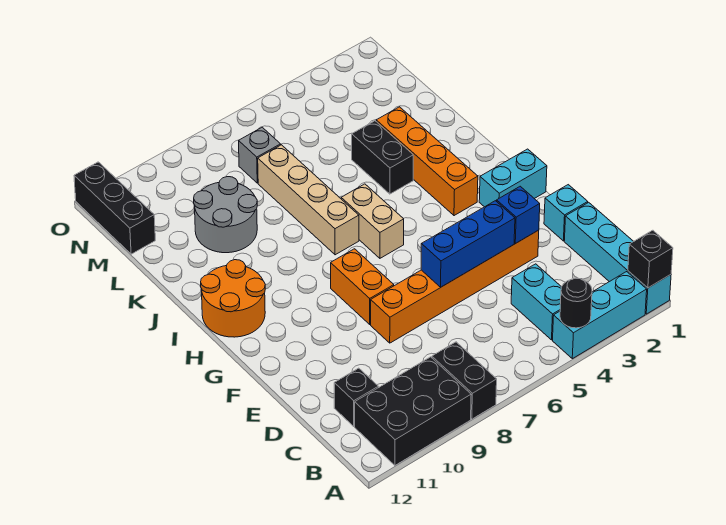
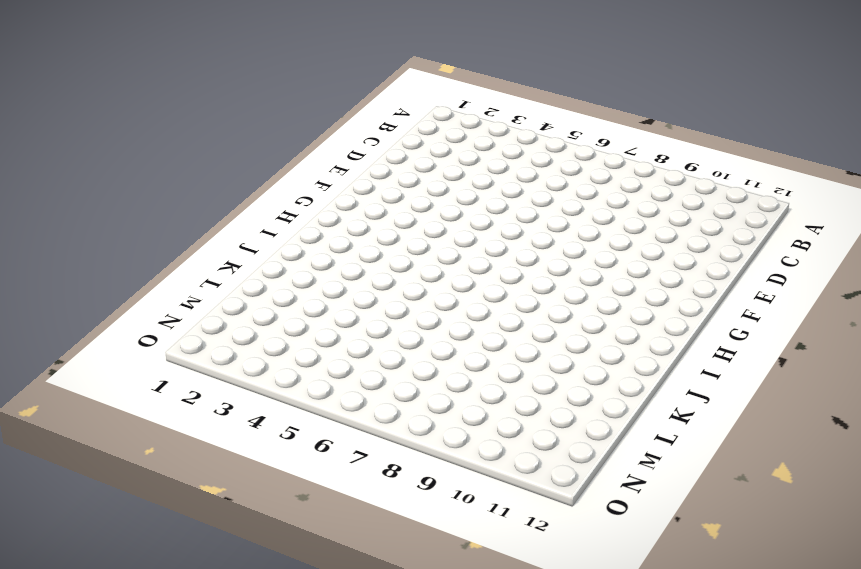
none -> cyan 1x4 brick [564,202,671,314]
none -> cyan 1x3 brick [553,272,647,359]
none -> black 1x2 brick [432,342,497,419]

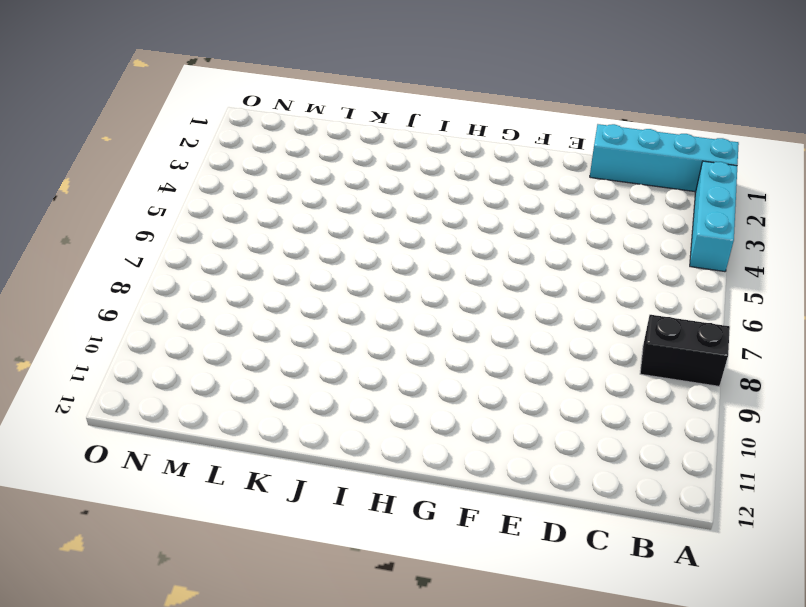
none -> black 2x3 brick [355,357,471,465]
none -> cyan 1x2 brick [511,264,561,340]
none -> black 1x1 brick [334,368,378,426]

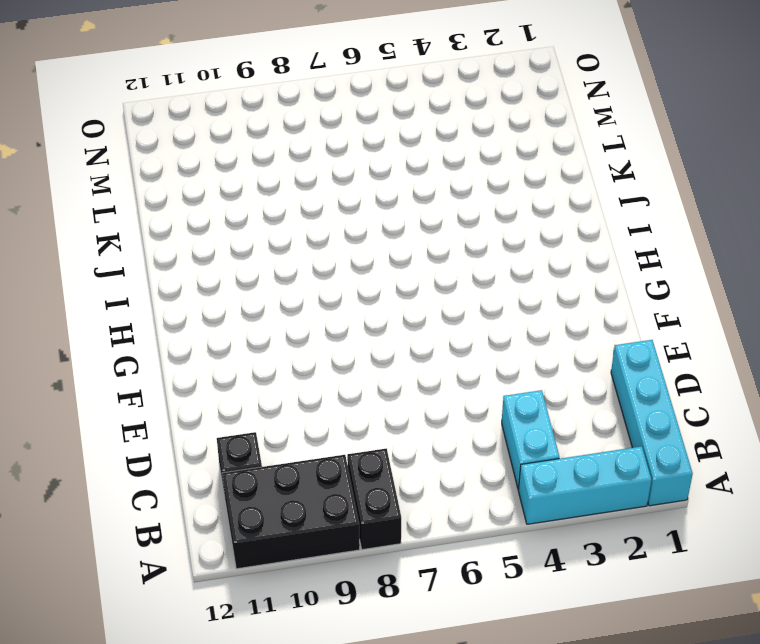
none -> cyan 1x1 brick [544,185,588,241]
none -> orange 1x6 brick [371,230,539,343]
none -> orange 1x2 brick [331,249,394,324]

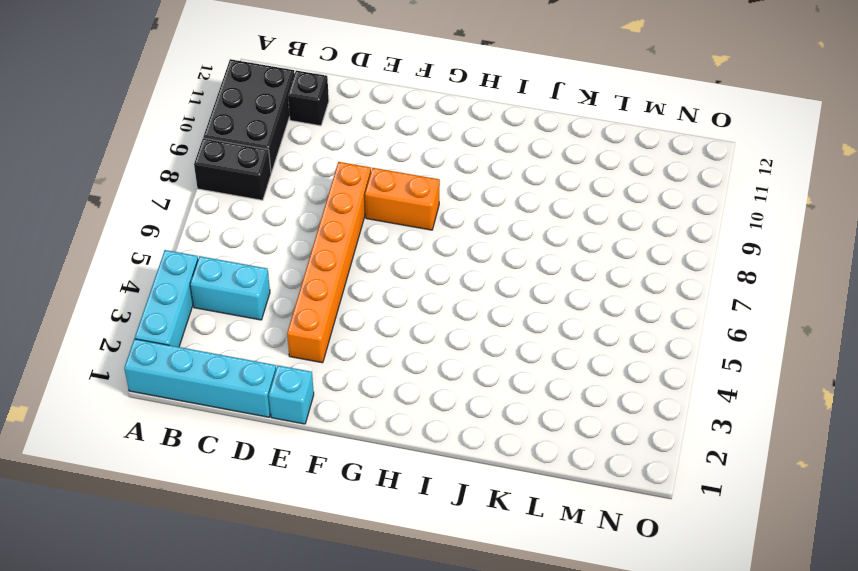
none -> cyan 1x2 brick [479,149,547,207]
none -> orange 1x4 brick [376,107,478,216]
none -> tan 1x2 brick [341,184,404,258]

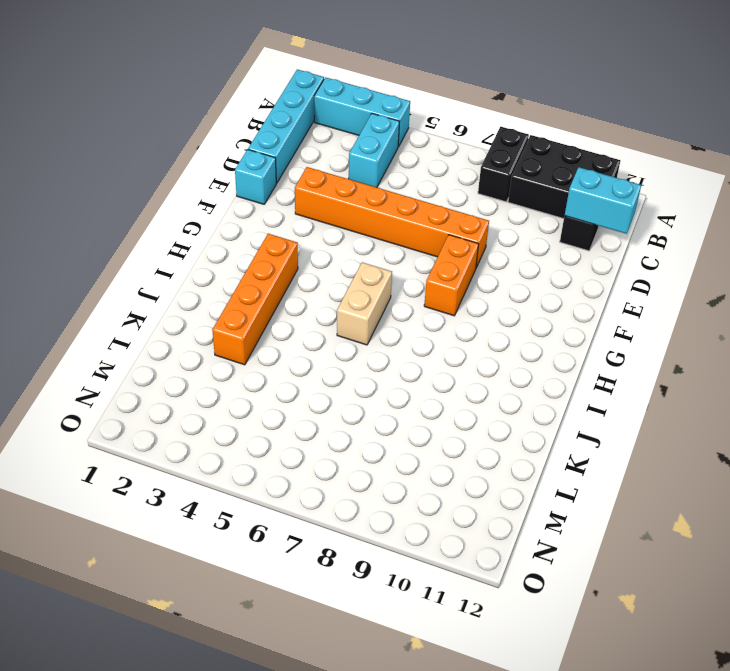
cyan 1x2 brick [565,167,641,234] -> cyan 1x2 brick moved to [479,149,547,207]
none -> orange 2x2 round brick [201,260,265,337]
none -> tan 1x4 brick [258,145,359,255]
none -> black 1x2 brick [352,121,413,194]

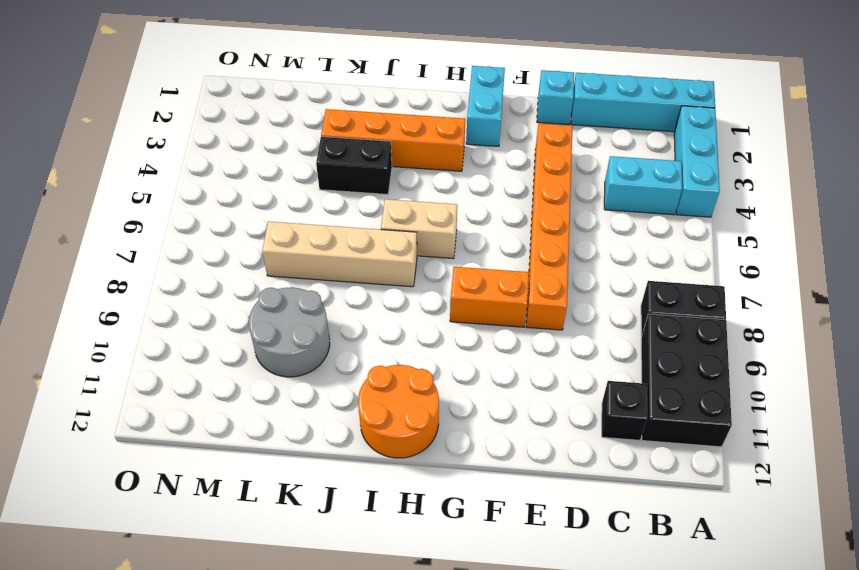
none -> grey 1x1 brick [239,127,281,183]
none -> black 1x3 brick [74,162,155,254]
none -> black 1x1 brick [628,230,673,288]

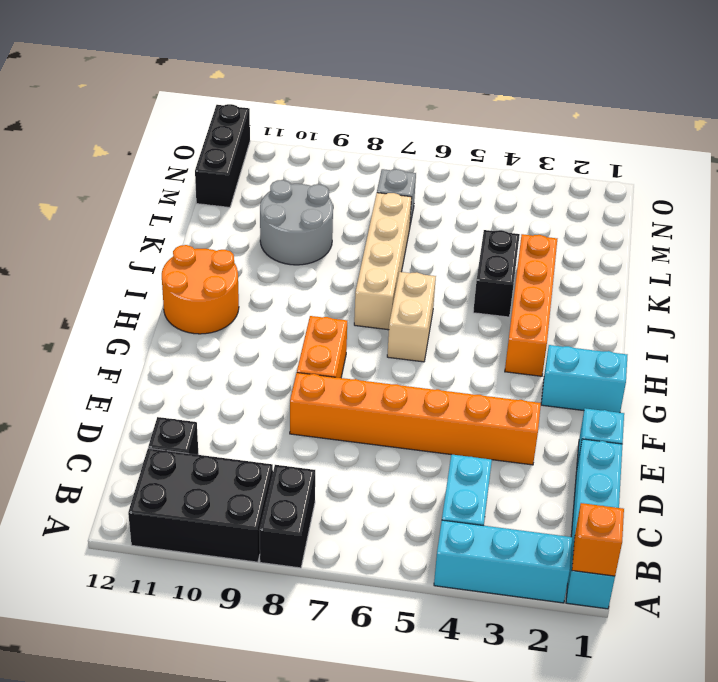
orange 1x1 brick [572,503,624,576] -> black 1x1 brick [628,230,673,288]
none -> black 1x1 round brick [560,278,592,328]
none -> blue 1x1 brick [497,186,540,244]
none -> blue 1x3 brick [421,201,515,287]

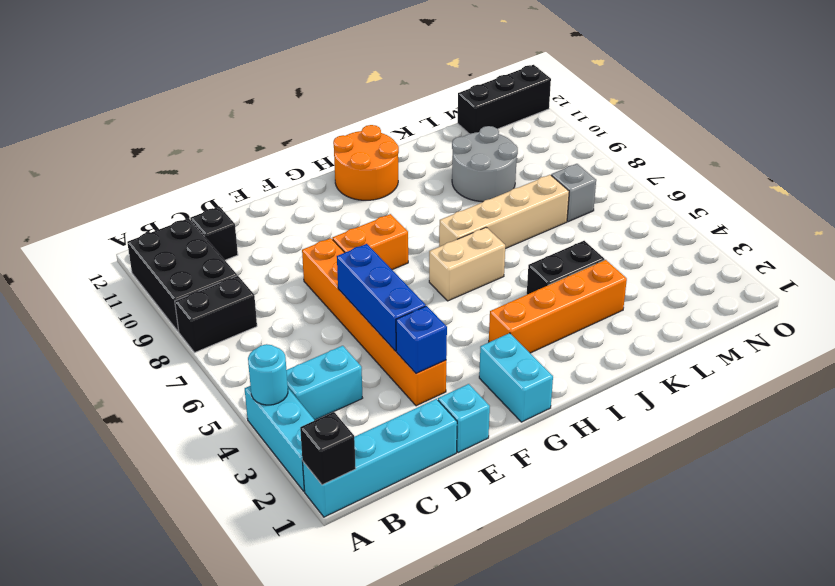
cyan 1x1 round brick [248,344,288,405] -> black 1x1 round brick [560,278,592,328]

